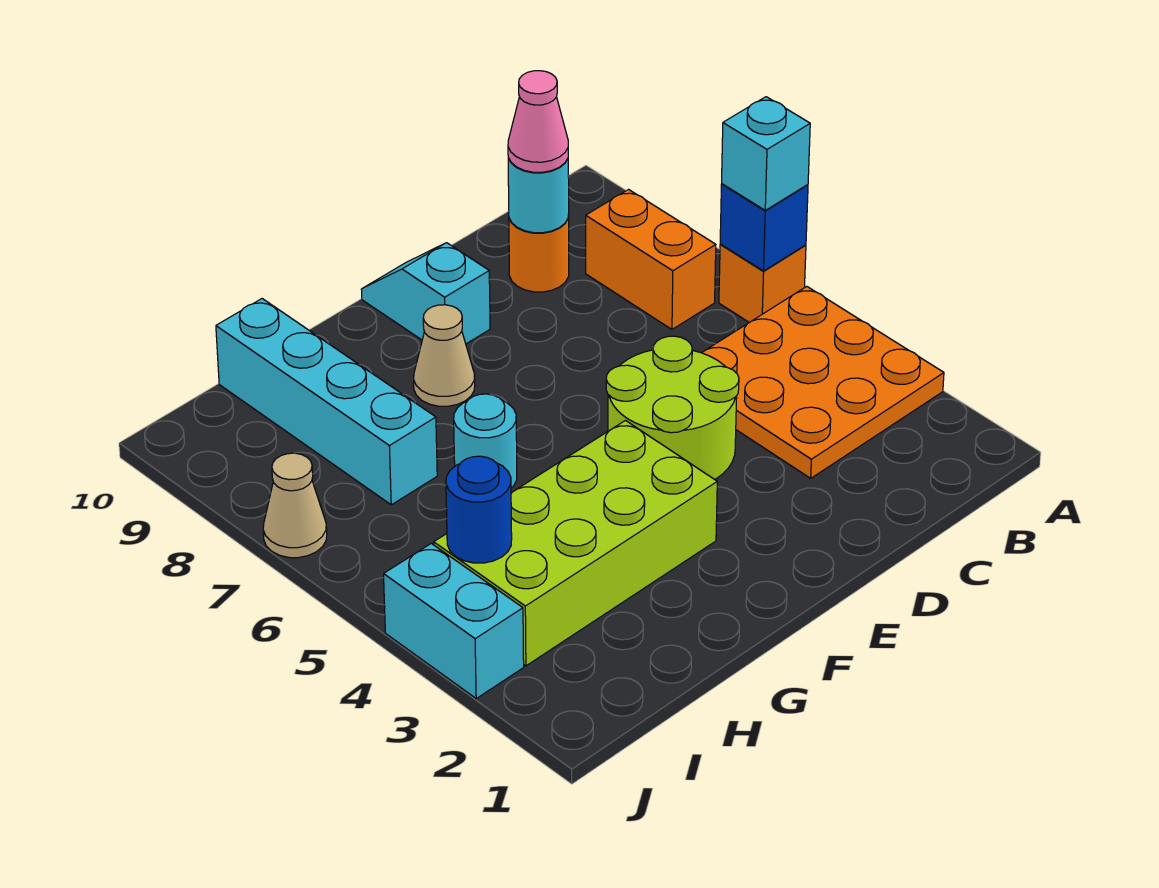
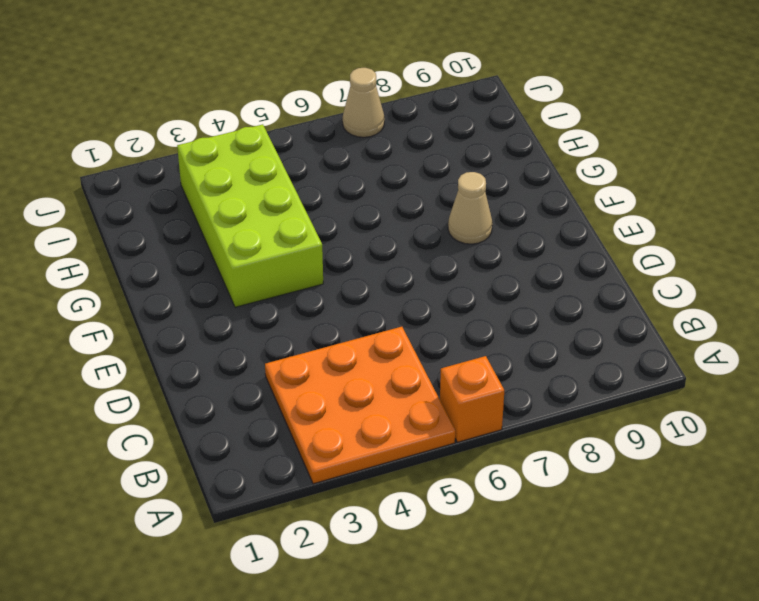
none -> orange 1x2 brick [586,190,716,329]
none -> orange 1x1 round brick [509,215,569,292]
none -> lime 2x2 round brick [606,336,739,479]

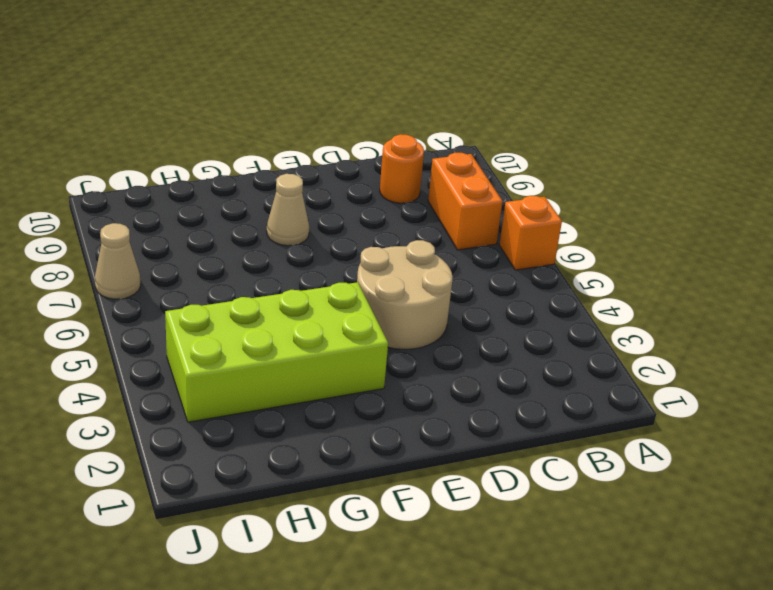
tan 2x2 round brick [357,240,452,349] -> lime 2x2 round brick [606,336,739,479]
none -> orange 3x3 plate [702,286,944,478]
none -> cyan 1x2 slope [361,243,490,344]
none -> cyan 1x1 round brick [454,394,517,488]

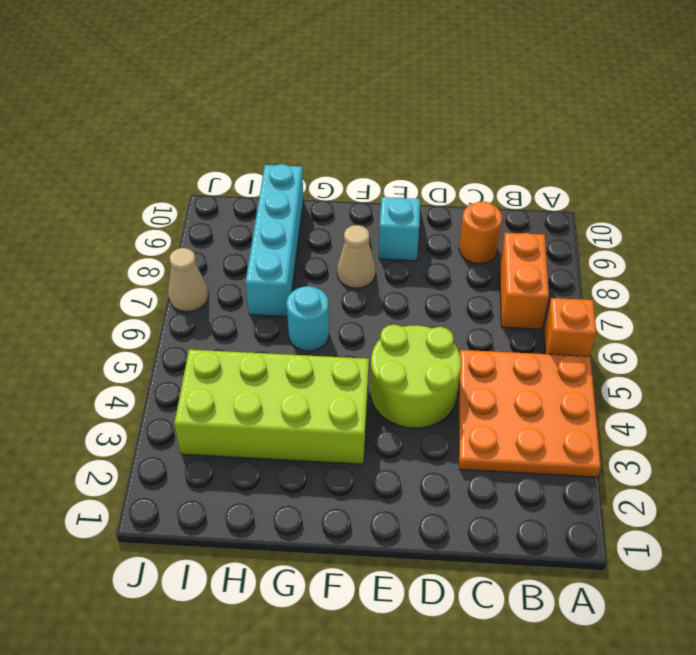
none -> cyan 1x2 brick [384,543,524,698]
none -> blue 1x1 brick [720,184,808,271]
none -> cyan 1x1 round brick [508,158,569,233]

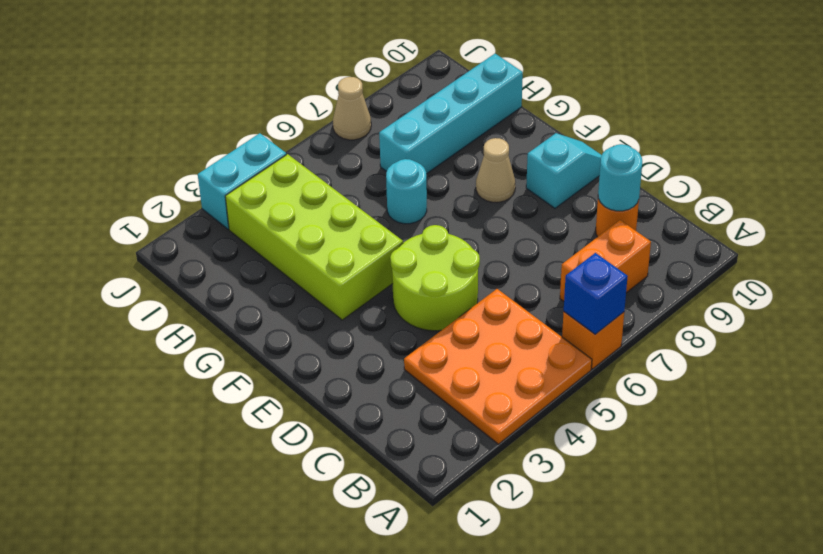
none -> blue 1x1 round brick [446,456,512,563]
none -> cyan 1x1 brick [722,97,810,210]
none -> pink 1x1 cone [508,71,568,172]

